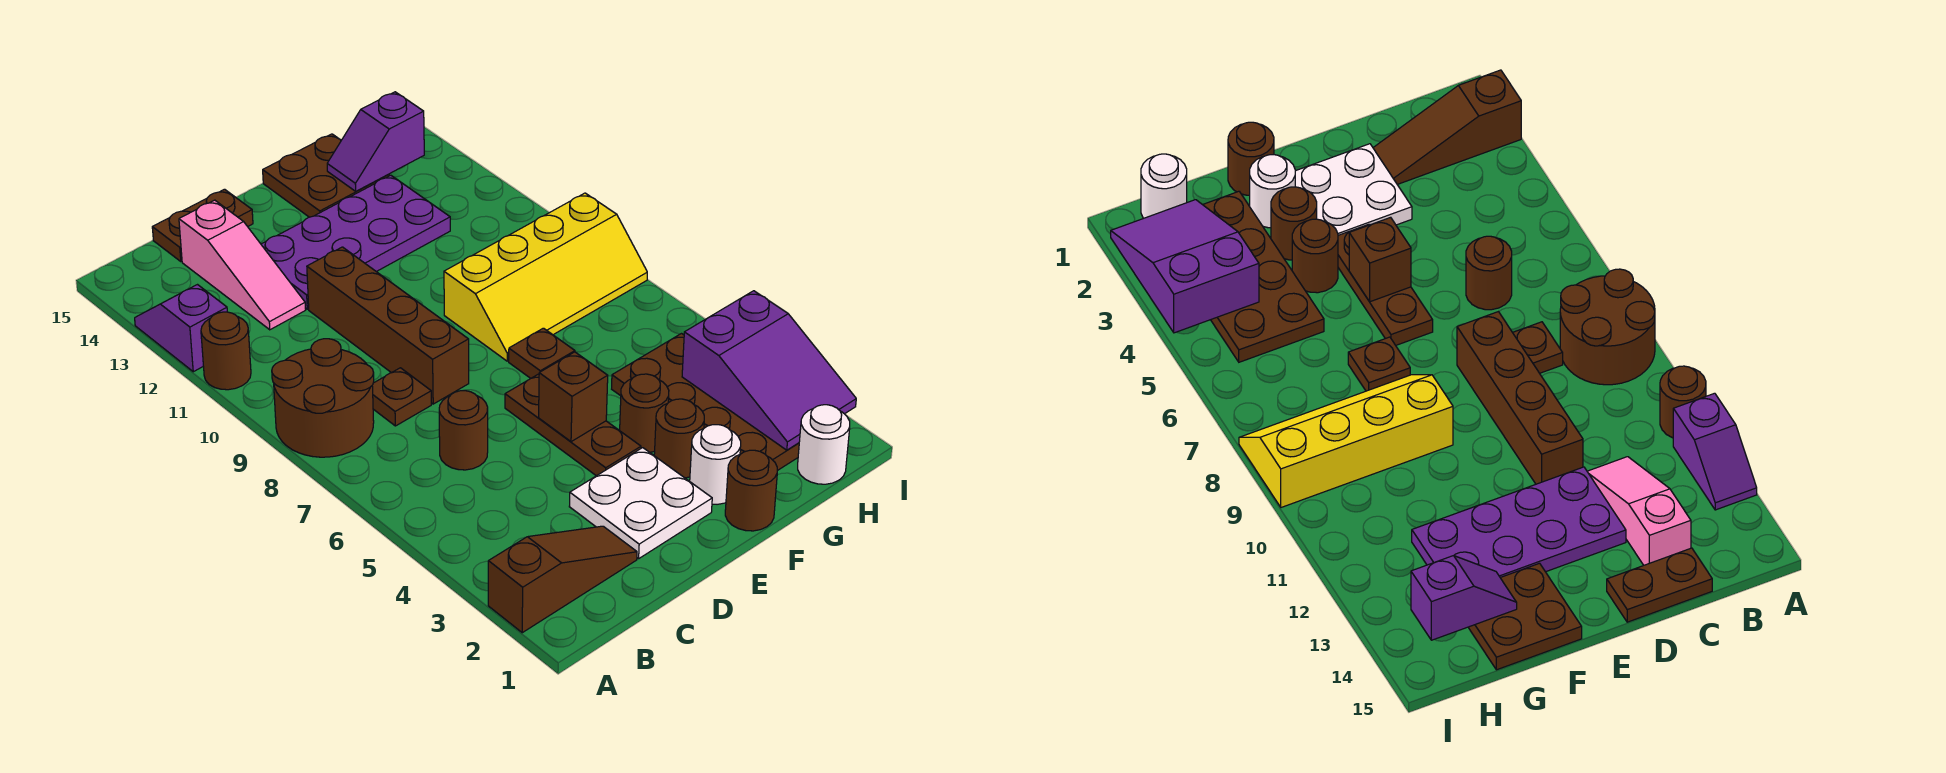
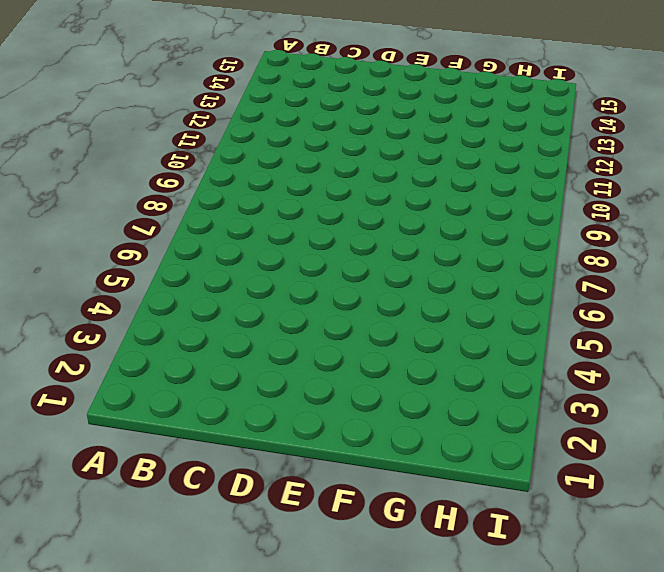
none -> brown 1x3 slope [488,526,637,633]
none -> brown 2x2 round brick [272,339,374,457]
none -> brown 1x1 round brick [201,312,251,390]

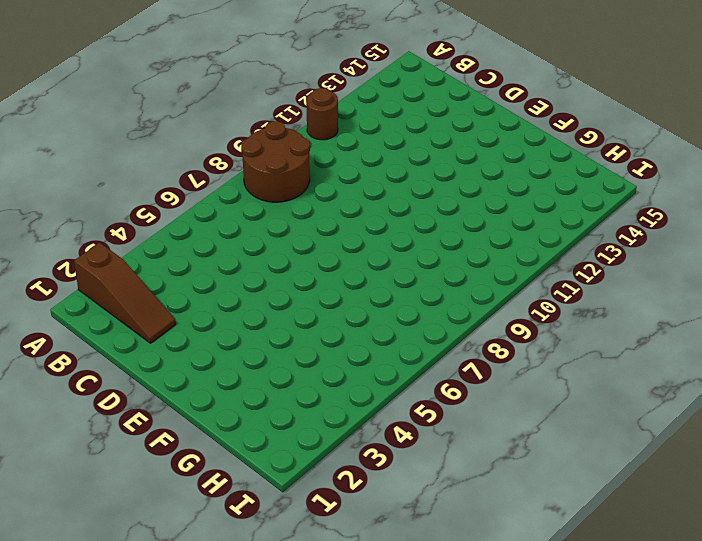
none -> purple 1x2 slope [135,285,227,372]
none -> brown 1x1 round brick [439,391,488,470]
none -> brown 1x1 plate [372,368,431,426]

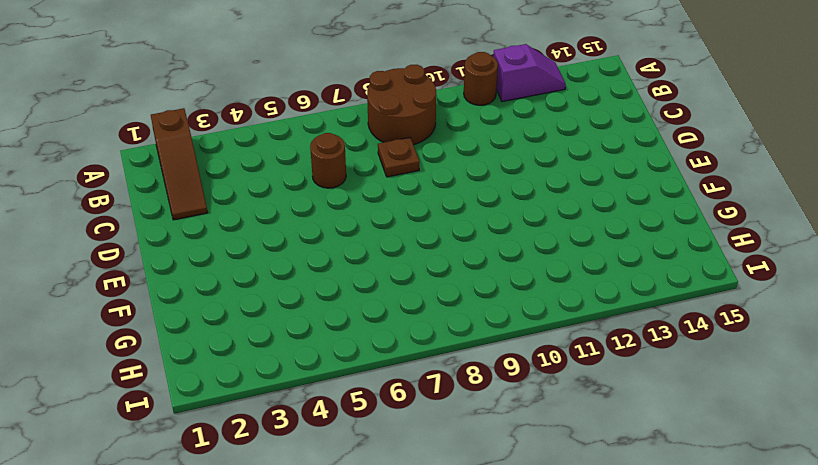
none -> pink 1x3 slope [179,200,306,330]
none -> brown 1x2 plate [152,189,253,262]
none -> white 2x2 plate [569,448,712,559]

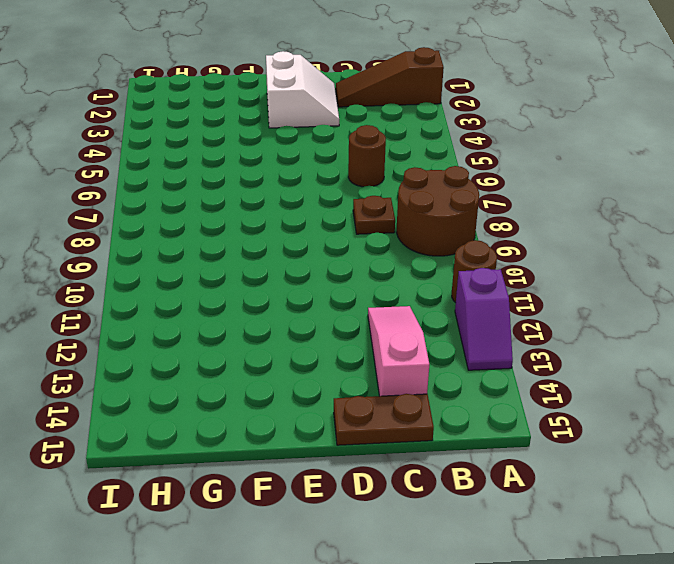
white 2x2 slope [266,51,339,128] -> white 2x2 plate [569,448,712,559]
none -> brown 1x4 brick [307,247,469,404]
none -> purple 2x4 plate [261,175,450,309]
none -> brown 1x3 plate [505,374,641,476]

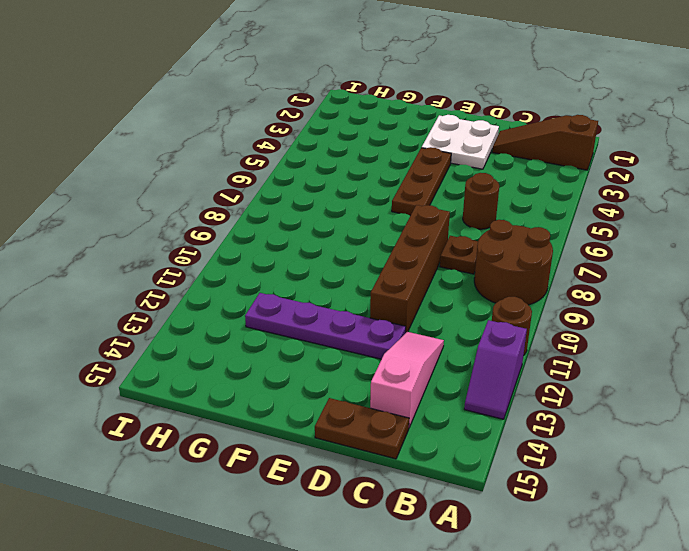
purple 1x4 plate [245,293,406,359] -> purple 2x4 plate [261,175,450,309]
none -> brown 1x1 round brick [725,450,777,531]
none -> white 1x1 round brick [690,425,741,504]
none -> brown 1x1 round brick [654,399,704,478]

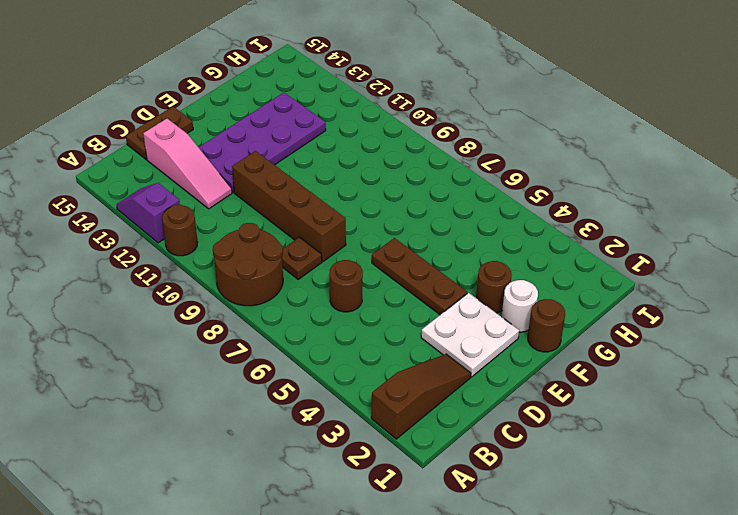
none -> brown 1x1 round brick [620,374,669,452]
none -> brown 1x1 plate [509,328,575,378]
none -> yellow 2x4 slope [444,193,647,361]

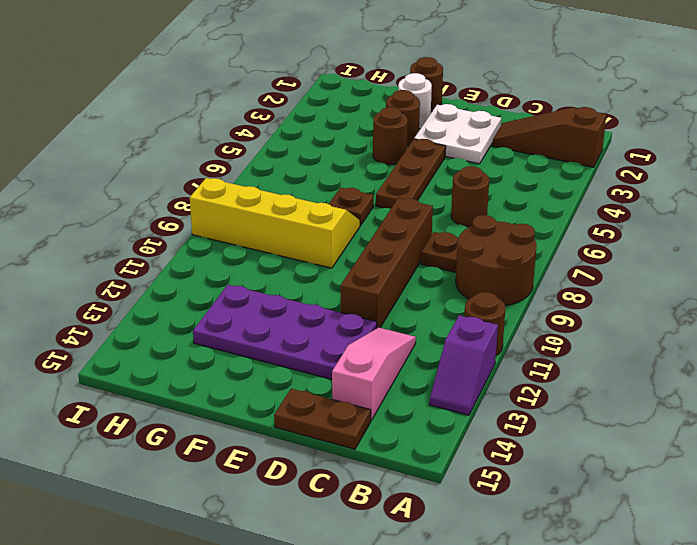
none -> brown 2x2 plate [263,134,389,217]
none -> brown 2x4 plate [612,334,799,471]
none -> white 1x1 round brick [798,405,850,484]

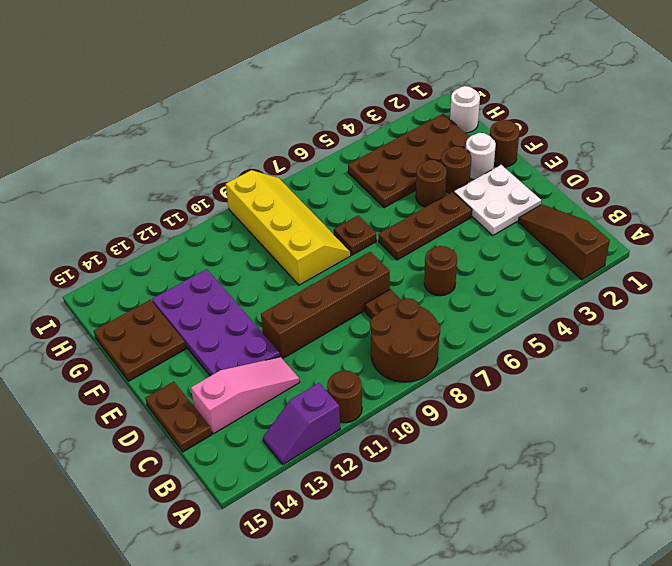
none -> brown 1x1 brick [539,352,608,442]
none -> purple 1x2 slope [327,92,424,191]
none -> purple 2x3 slope [682,291,856,450]

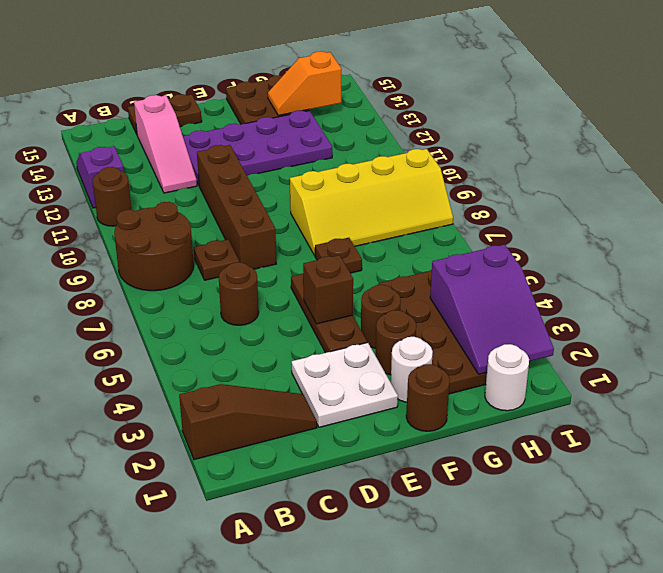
orange 1x2 slope [268,51,341,115] -> purple 1x2 slope [327,92,424,191]

